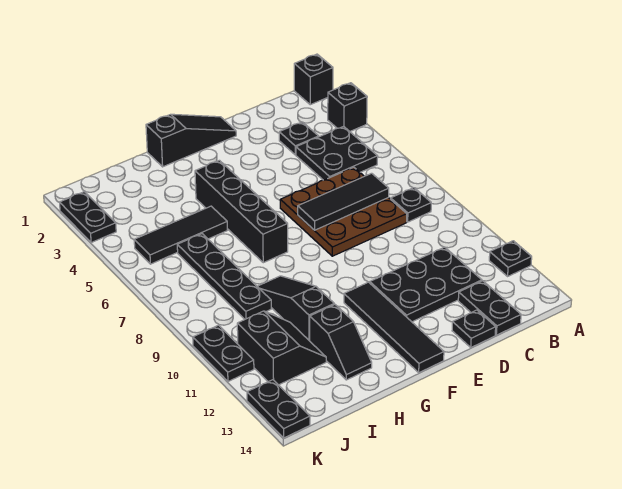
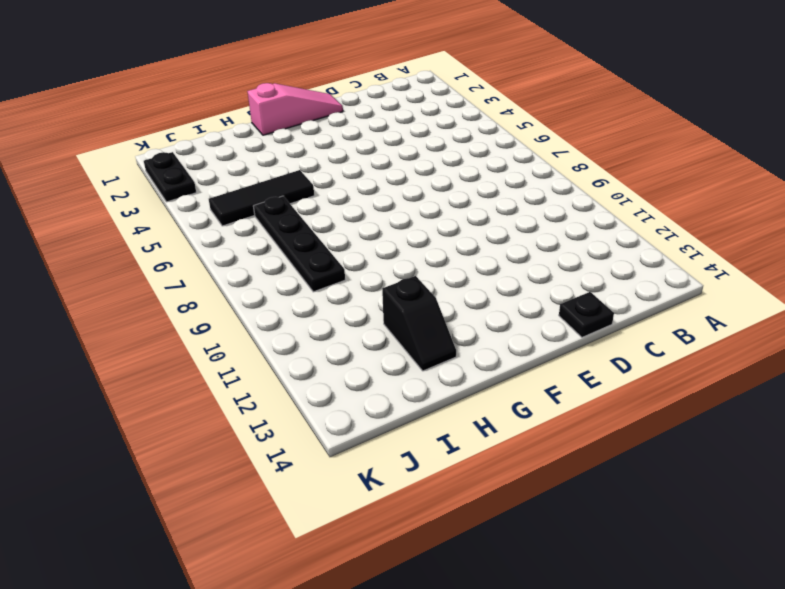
pink 1x3 slope [247,83,343,135] -> black 1x3 slope [146,114,236,167]
none -> black 1x1 brick [294,54,333,105]
none -> black 1x1 brick [328,83,367,131]
none -> black 1x1 plate [489,241,532,276]

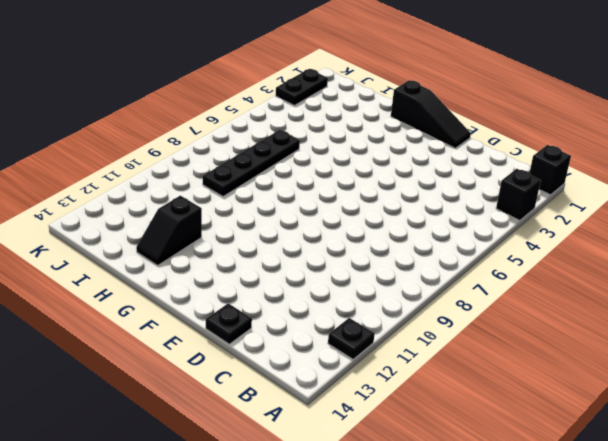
none -> black 2x2 plate [296,127,378,180]
none -> black 1x1 plate [391,188,431,222]
none -> black 1x1 plate [279,122,319,155]

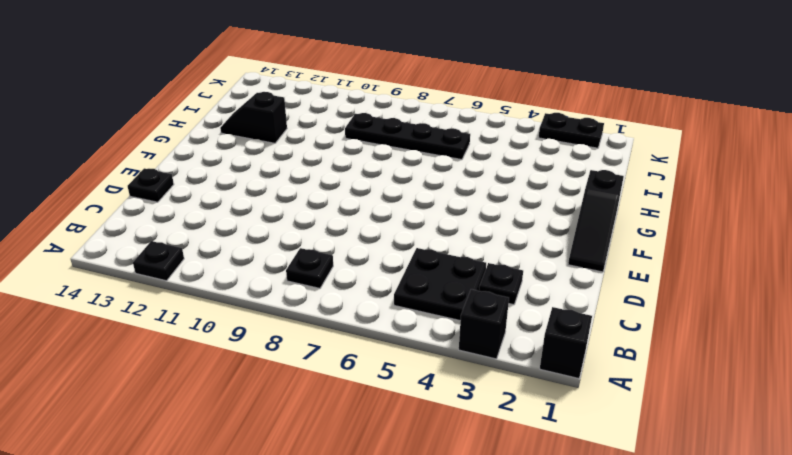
none -> brown 3x3 plate [280,167,407,256]
none -> black 2x3 plate [370,247,482,322]
none -> black 1x2 plate [458,281,521,335]

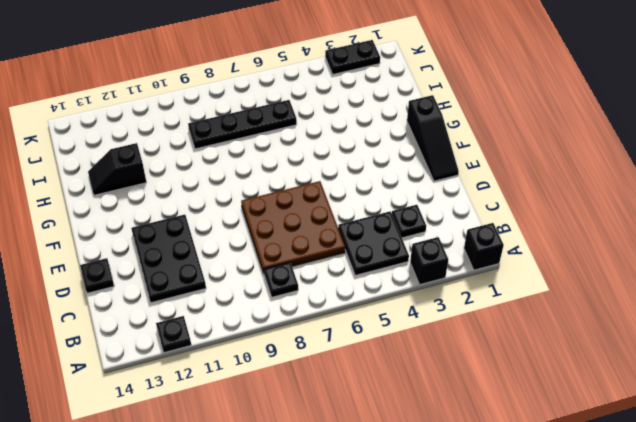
none -> black 1x2 plate [458,281,521,335]
none -> black 1x4 tile [344,282,444,373]
none -> black 1x4 brick [195,160,288,263]

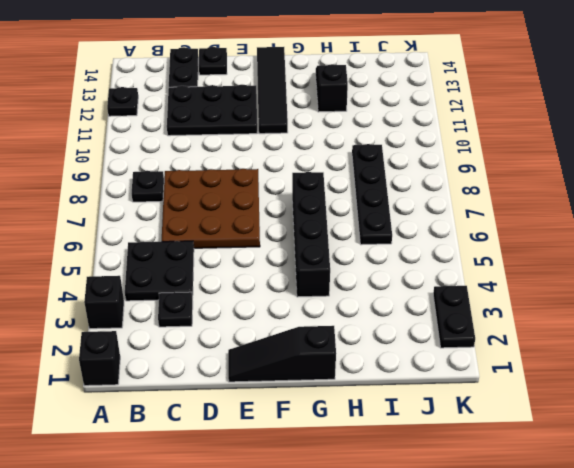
none -> black 1x3 tile [134,206,227,264]
none -> black 1x3 slope [257,276,334,341]
none -> black 2x2 slope [237,311,326,385]

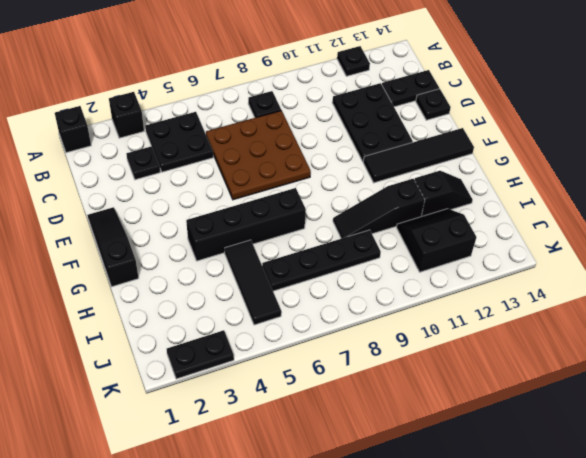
none -> black 1x2 plate [193,325,254,381]
none -> black 1x2 plate [247,380,310,438]
none -> black 1x3 tile [298,173,389,230]

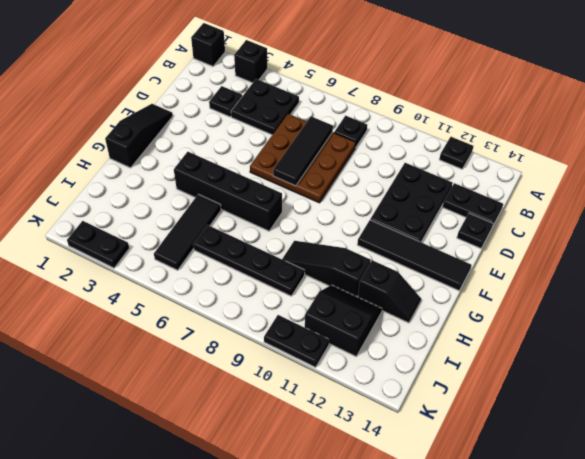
none -> black 1x2 plate [247,380,310,438]

